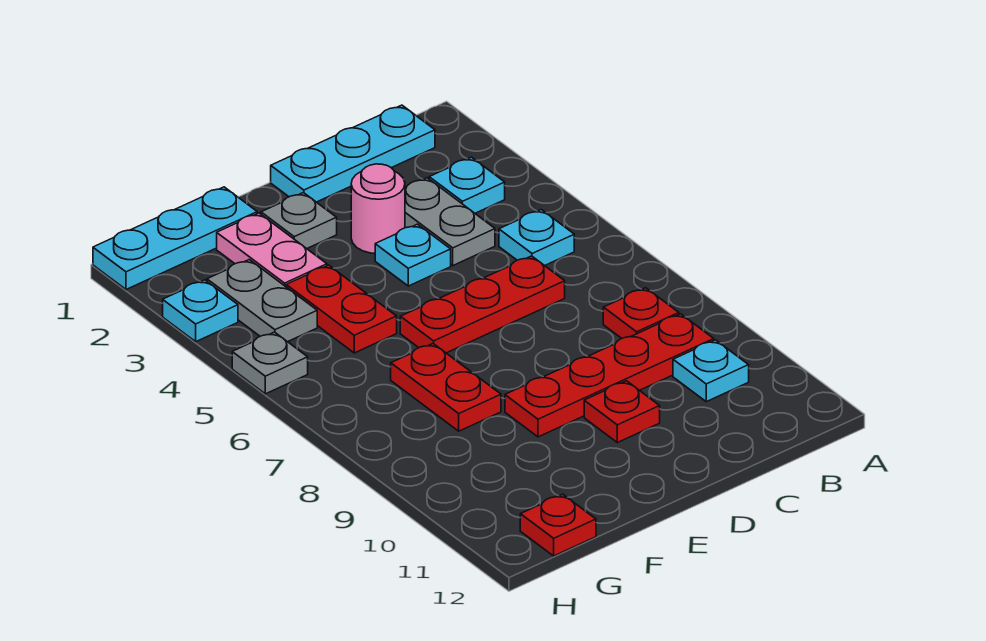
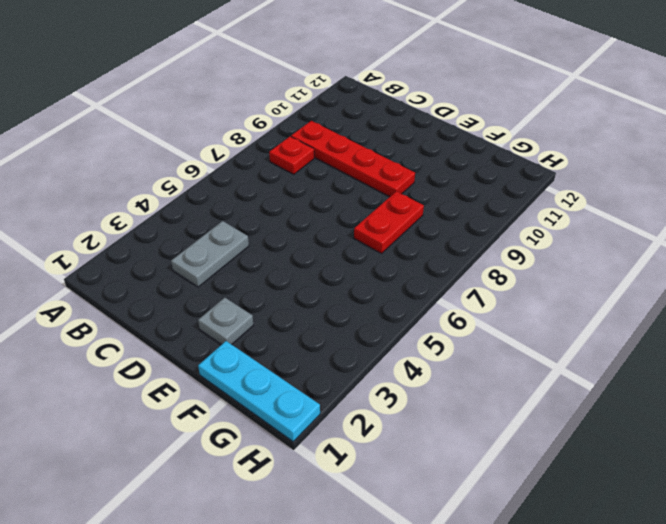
none -> cyan 1x3 plate [271,105,435,202]
none -> cyan 1x1 plate [429,157,505,213]
none -> cyan 1x1 plate [499,210,574,266]

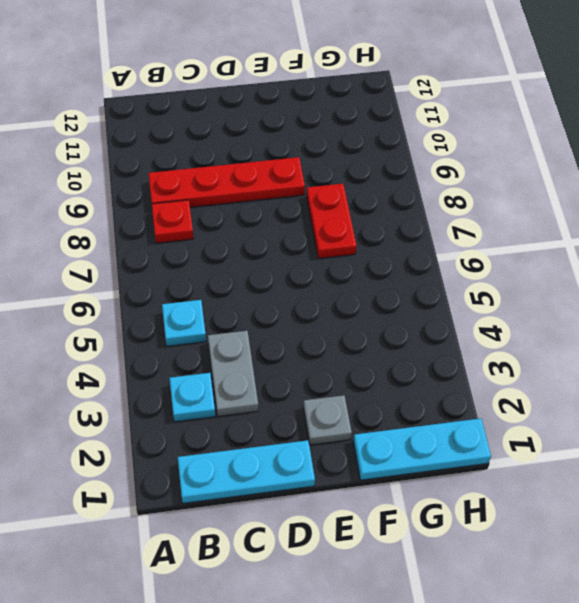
none -> cyan 1x1 plate [673,340,749,402]
none -> red 1x3 plate [400,256,565,353]
none -> pink 1x1 round brick [351,164,405,253]

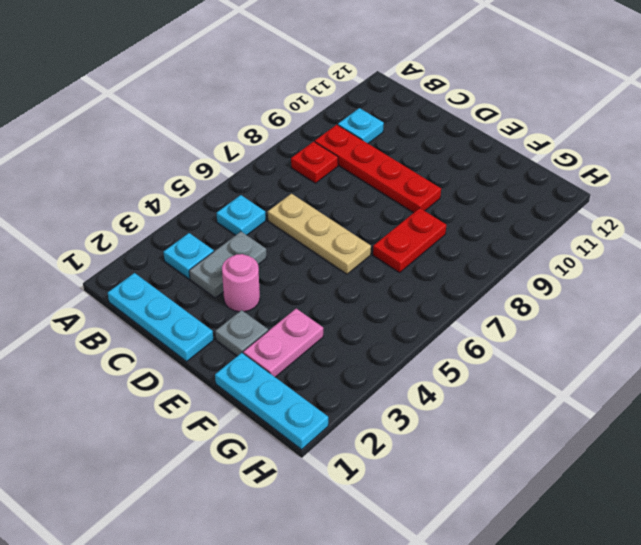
tan 1x3 plate [268,194,371,274] -> red 1x3 plate [400,256,565,353]
none -> cyan 1x1 plate [375,224,451,286]
none -> red 1x1 plate [584,381,660,443]
none -> red 1x2 plate [286,265,397,353]

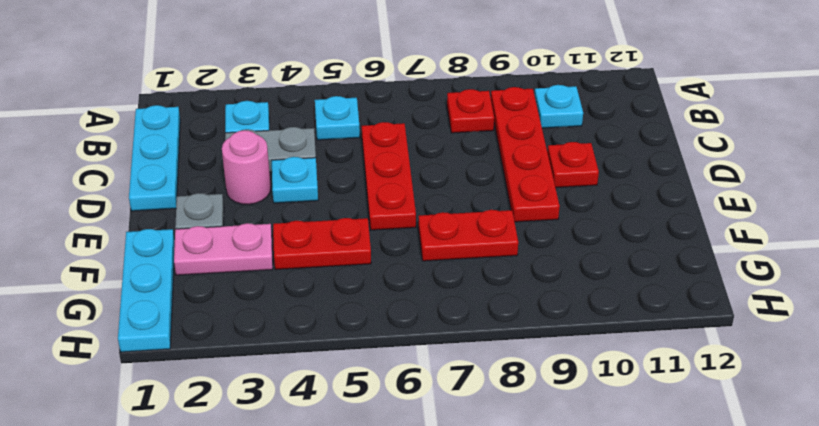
none -> grey 1x2 plate [207,260,317,342]
none -> red 1x1 plate [520,494,596,556]
none -> cyan 1x1 plate [163,280,238,342]

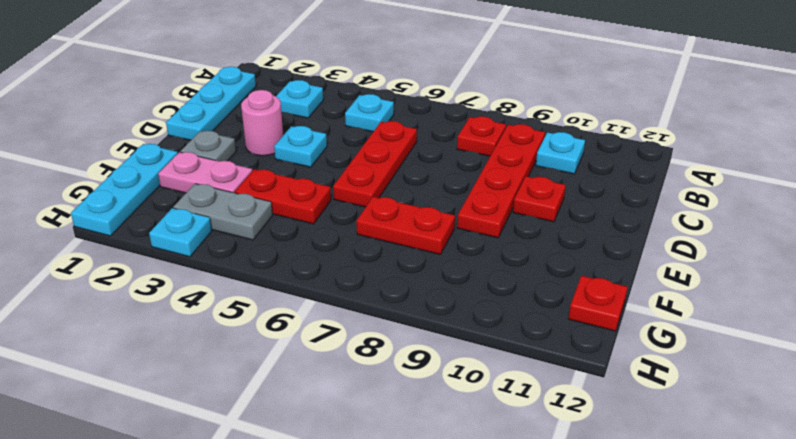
none -> grey 1x2 plate [405,178,495,265]
none -> grey 1x1 plate [232,332,308,394]

